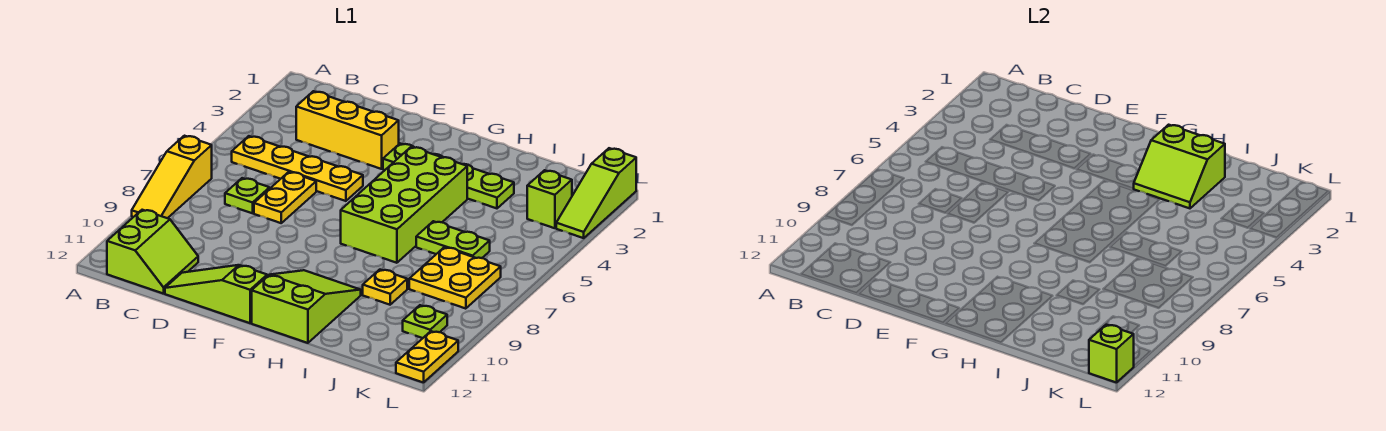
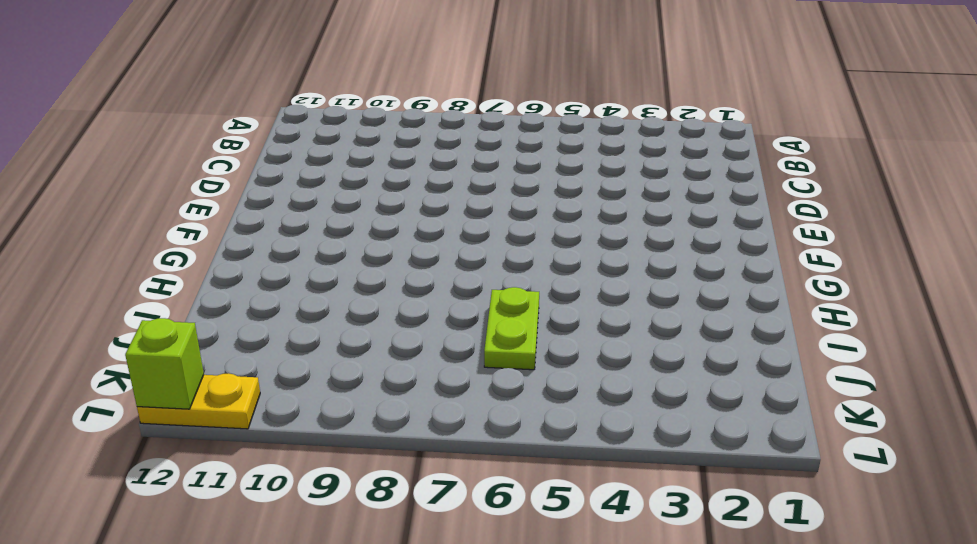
none -> yellow 1x3 slope [132,136,212,218]
none -> yellow 1x4 plate [232,136,363,201]
none -> lime 2x2 slope [107,210,198,294]

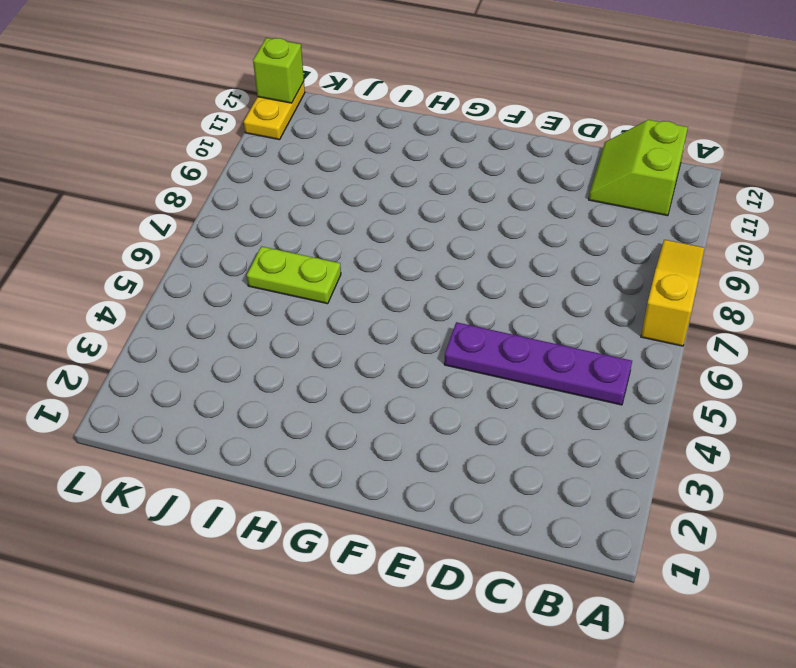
purple 1x4 plate [444,322,632,405] -> yellow 1x4 plate [232,136,363,201]
none -> yellow 1x3 brick [296,91,399,169]
none -> lime 1x1 plate [225,178,270,213]
none -> yellow 1x2 plate [254,172,316,223]

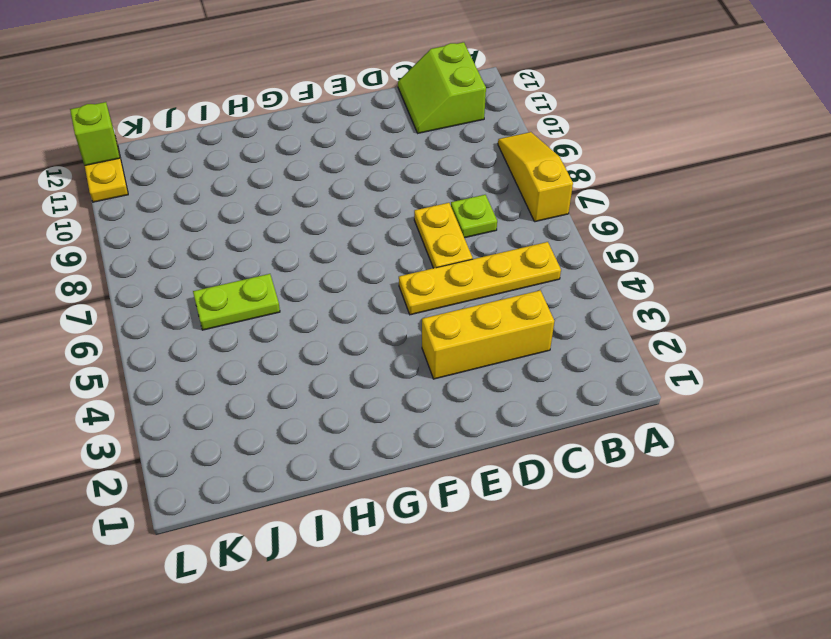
none -> lime 1x3 slope [165,265,267,323]
none -> lime 1x4 plate [383,144,514,208]
none -> lime 2x4 brick [341,147,467,263]

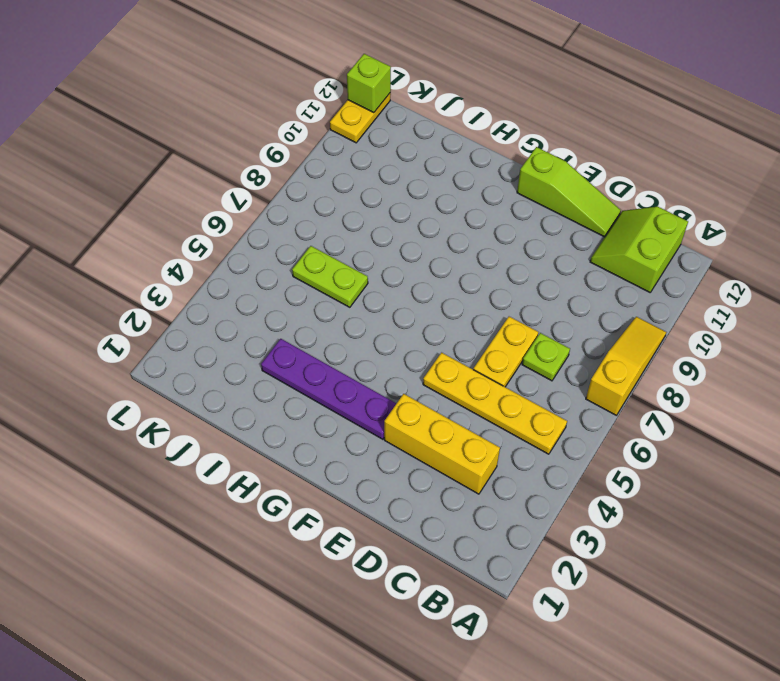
purple 1x4 plate [261,339,397,439] -> lime 1x4 plate [383,144,514,208]
none -> lime 2x4 brick [341,147,467,263]
none -> lime 2x3 slope [252,270,361,343]
none -> yellow 1x1 plate [363,270,407,305]

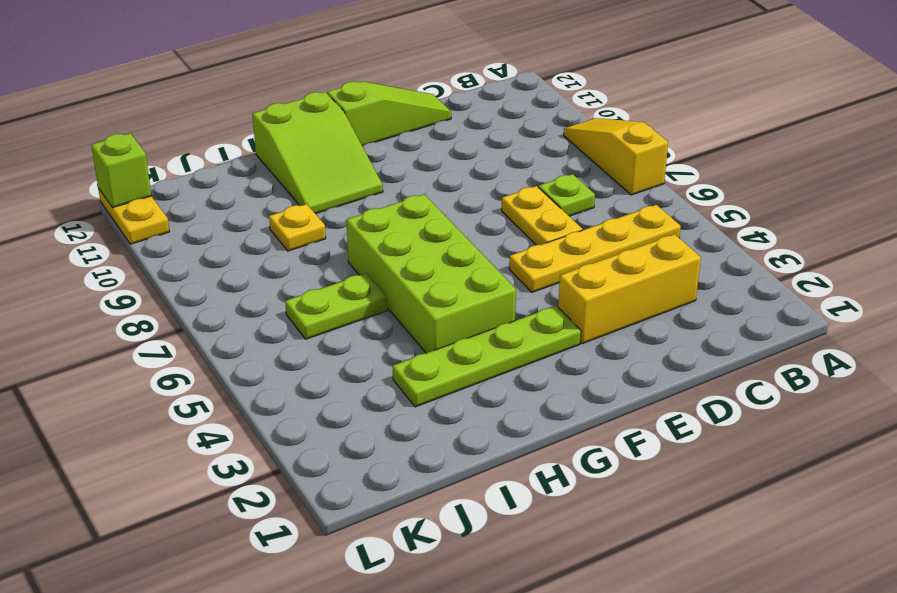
none -> lime 2x2 slope [107,210,198,294]
none -> yellow 2x2 plate [409,247,501,309]
none -> lime 1x1 brick [527,170,572,228]

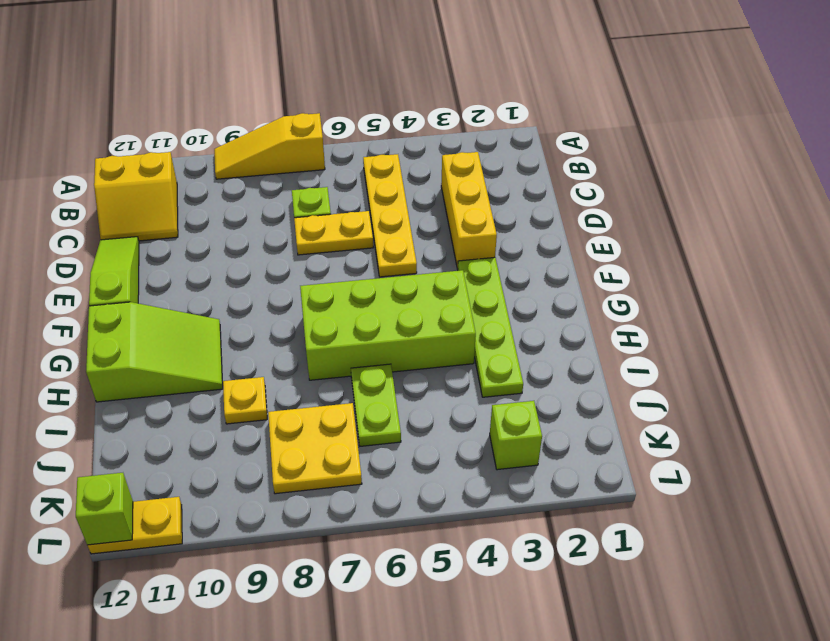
yellow 2x2 slope [94,152,178,241] -> lime 2x2 slope [107,210,198,294]
none -> lime 1x1 plate [403,305,447,338]
none -> lime 1x3 slope [556,148,636,238]
none -> lime 2x2 slope [1134,125,1225,208]

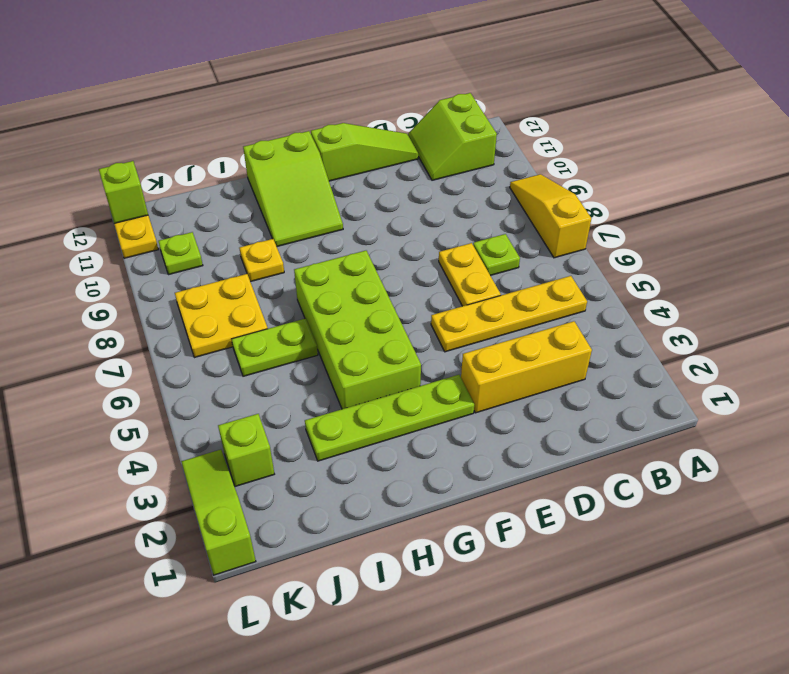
none -> lime 2x2 slope [1134,125,1225,208]

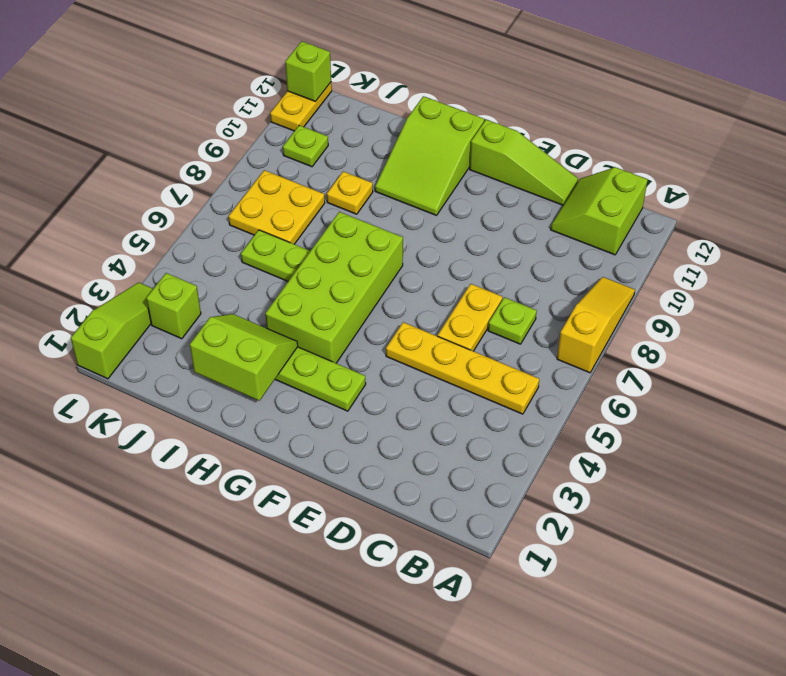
none -> yellow 1x3 brick [296,91,399,169]

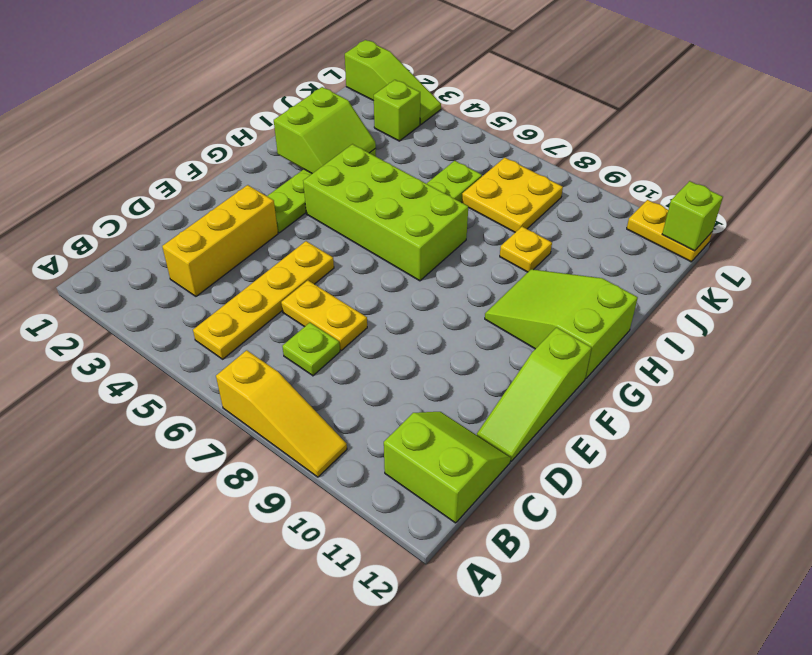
none -> lime 1x1 plate [403,305,447,338]

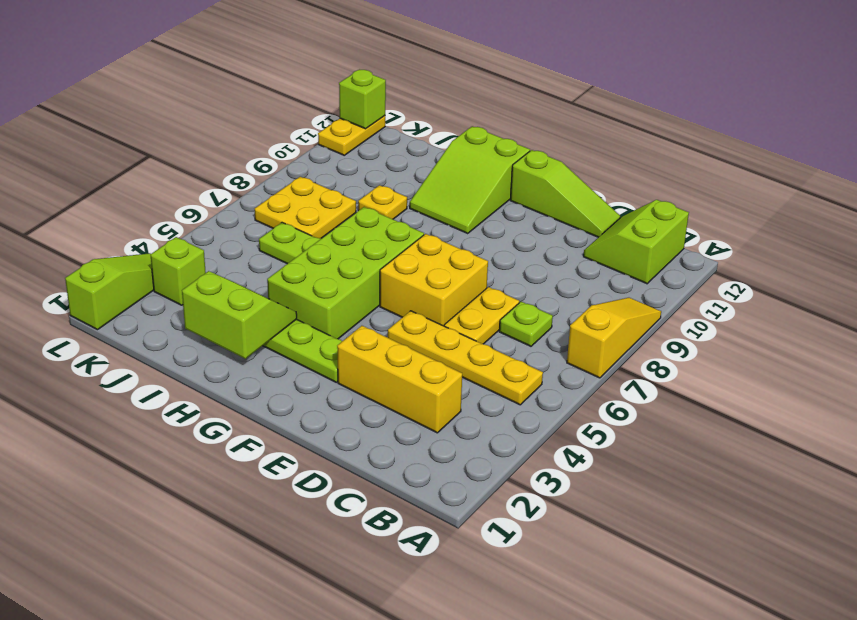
yellow 2x2 brick [380,234,488,326] -> none
none -> lime 1x1 plate [403,305,447,338]

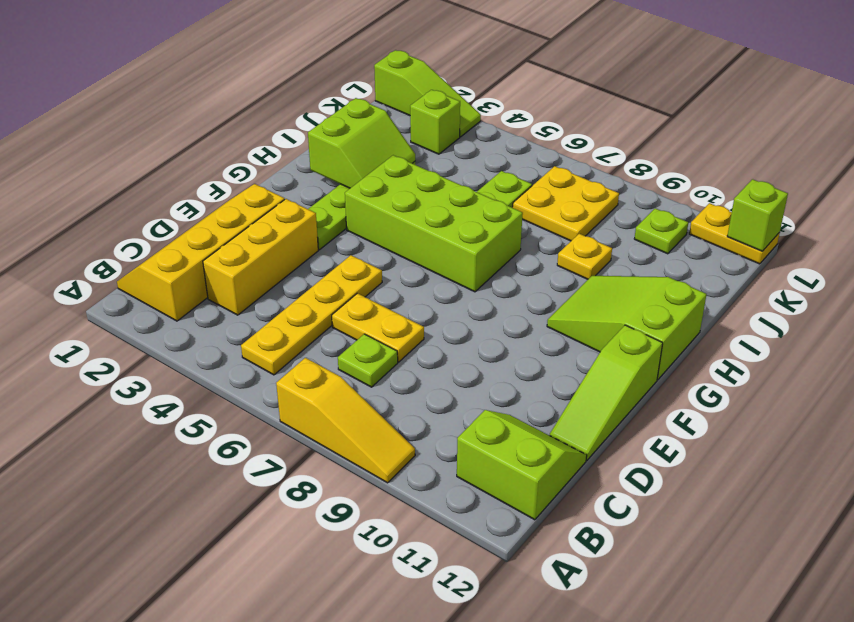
yellow 2x4 slope [117,184,285,321] -> none

